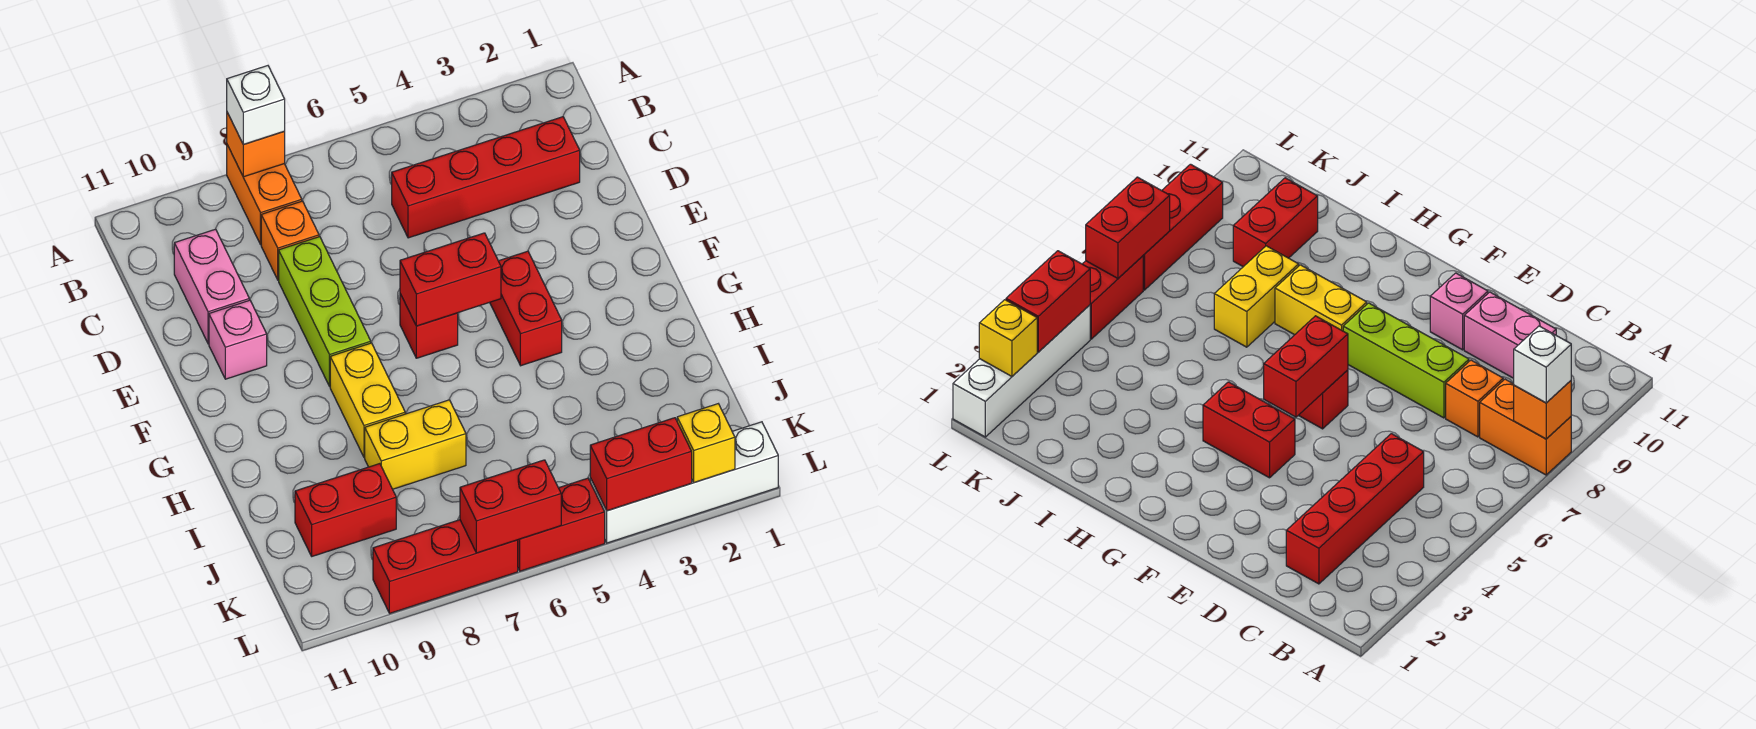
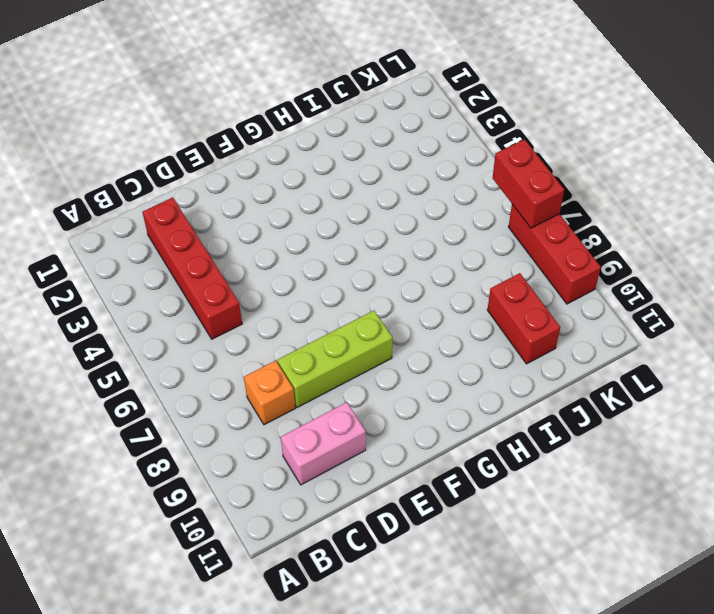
none -> orange 1x2 brick [227,145,302,245]
none -> pink 1x1 brick [209,300,267,379]
none -> red 1x2 brick [490,251,562,366]

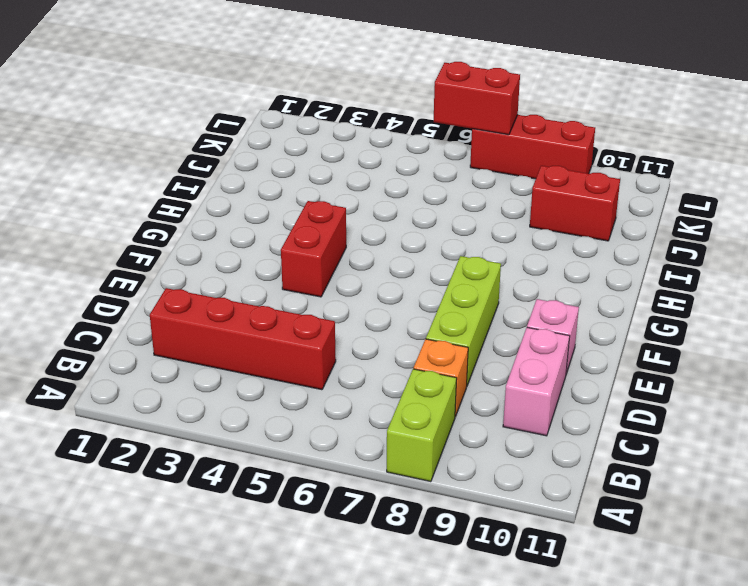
lime 1x2 brick [387,369,457,482] -> orange 1x2 brick [227,145,302,245]
none -> red 1x1 brick [400,294,458,358]
none -> yellow 1x2 brick [330,343,405,457]
none -> yellow 1x2 brick [365,400,466,489]

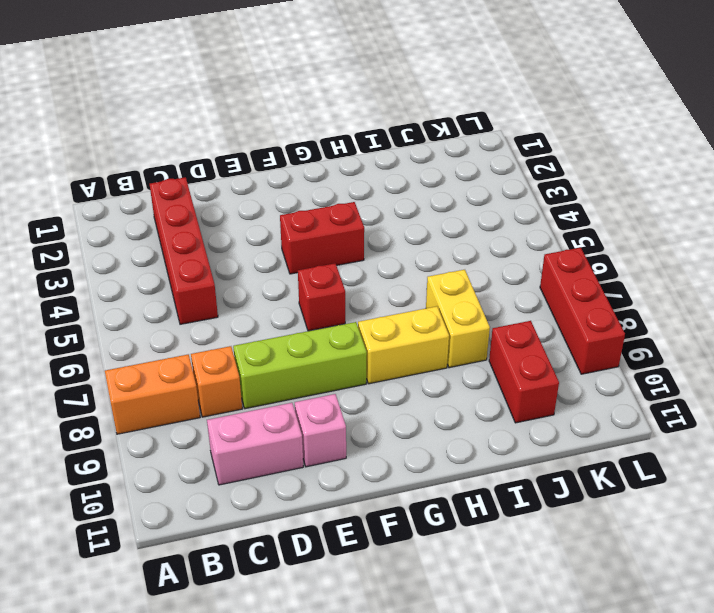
none -> white 1x4 brick [590,422,778,543]
none -> red 1x2 brick [518,478,605,571]
none -> orange 1x1 brick [227,113,285,177]

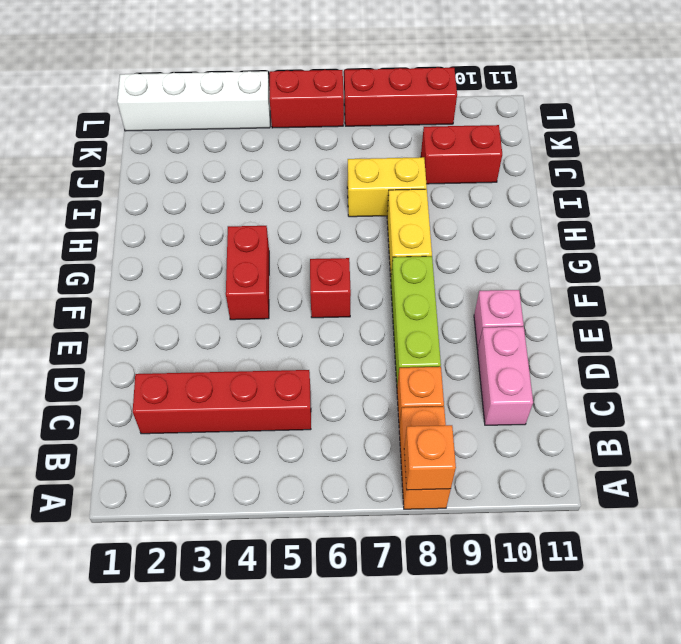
none -> red 1x2 brick [400,233,501,326]
none -> yellow 1x1 brick [677,404,735,482]
none -> red 1x2 brick [590,418,692,511]

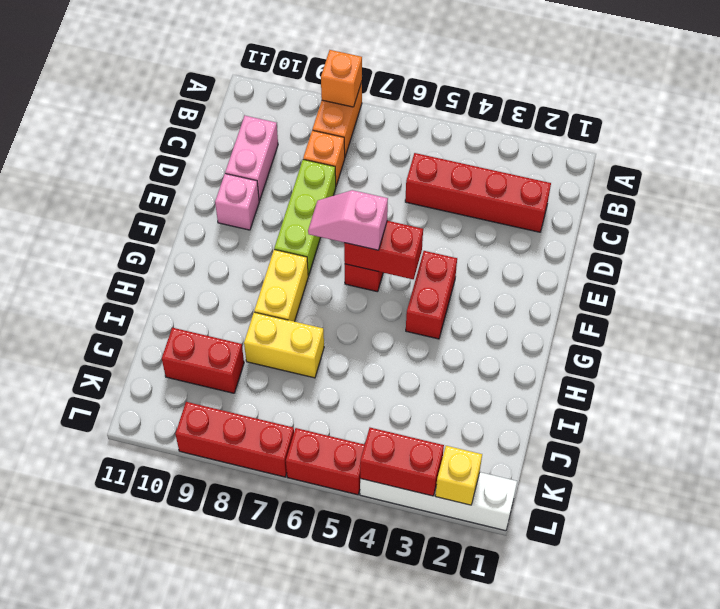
pink 1x2 slope [308,190,388,250] -> none
none -> red 1x2 brick [460,460,561,553]
none -> white 1x1 brick [227,66,285,144]

